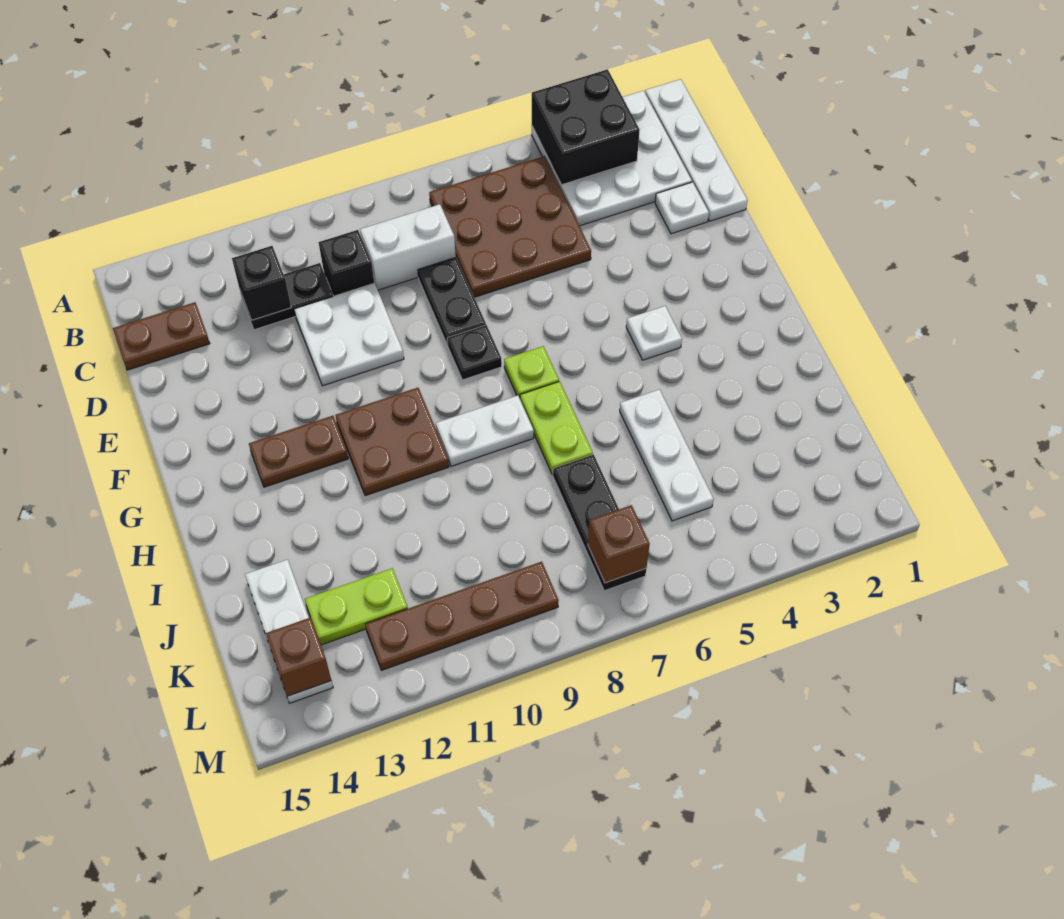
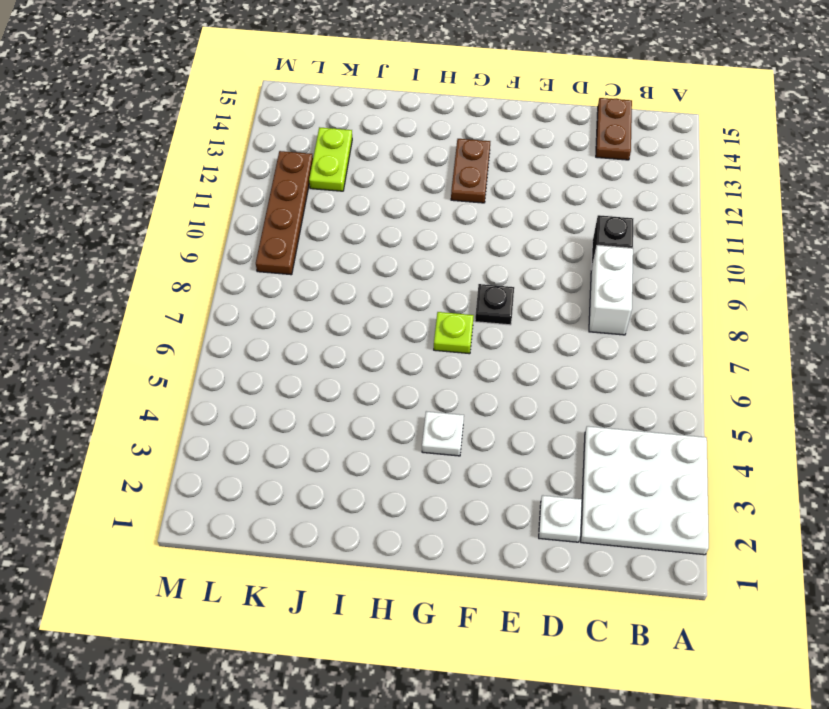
none -> white 1x4 plate [645,79,748,221]
none -> brown 3x3 plate [429,156,591,297]
none -> black 1x2 plate [240,263,333,330]

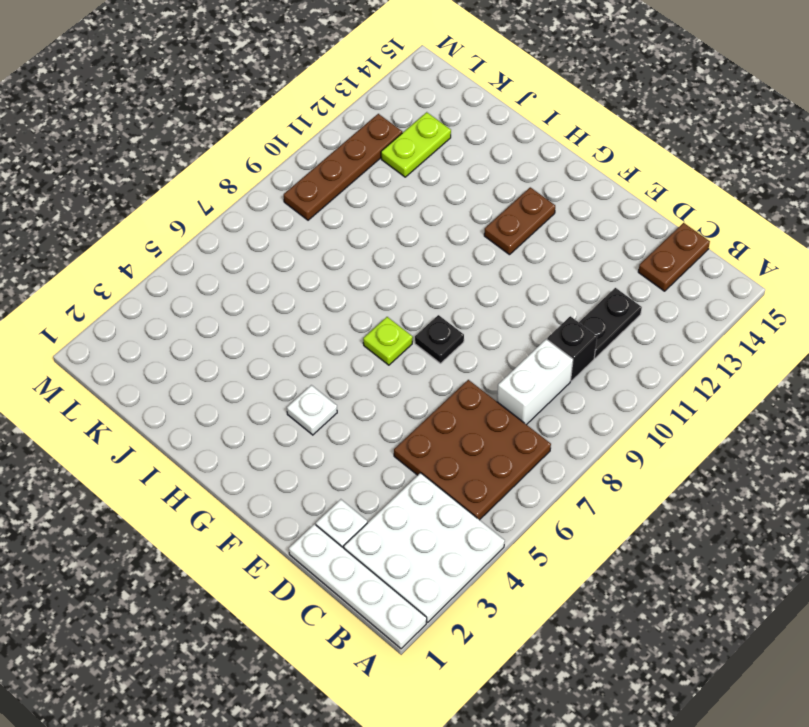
none -> black 1x2 plate [418,258,486,345]
none -> white 2x2 plate [294,283,404,386]
none -> brown 2x2 plate [335,388,449,496]

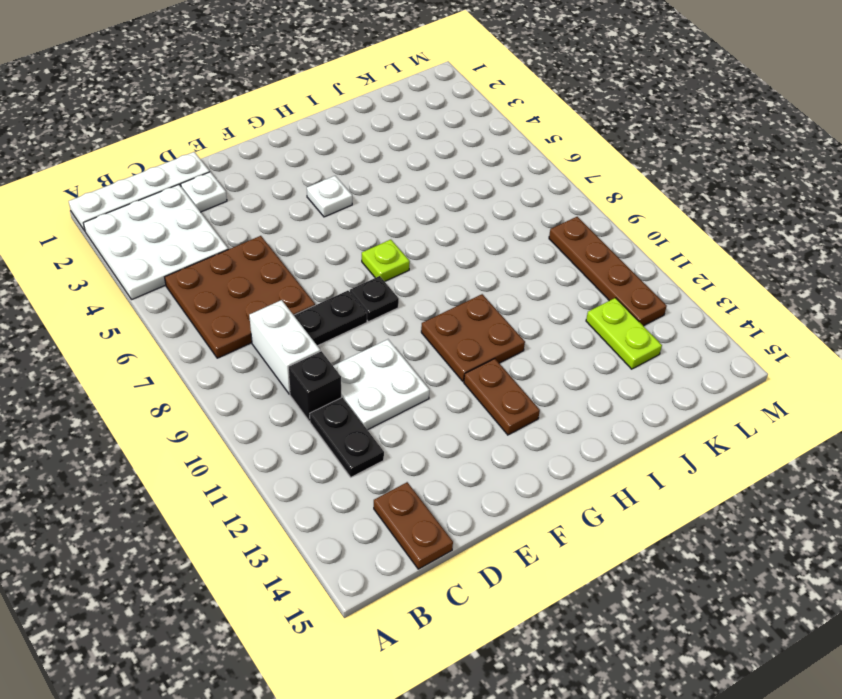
none -> lime 1x2 plate [520,381,593,475]
none -> white 1x2 plate [436,395,534,466]
none -> white 1x3 plate [620,389,714,521]

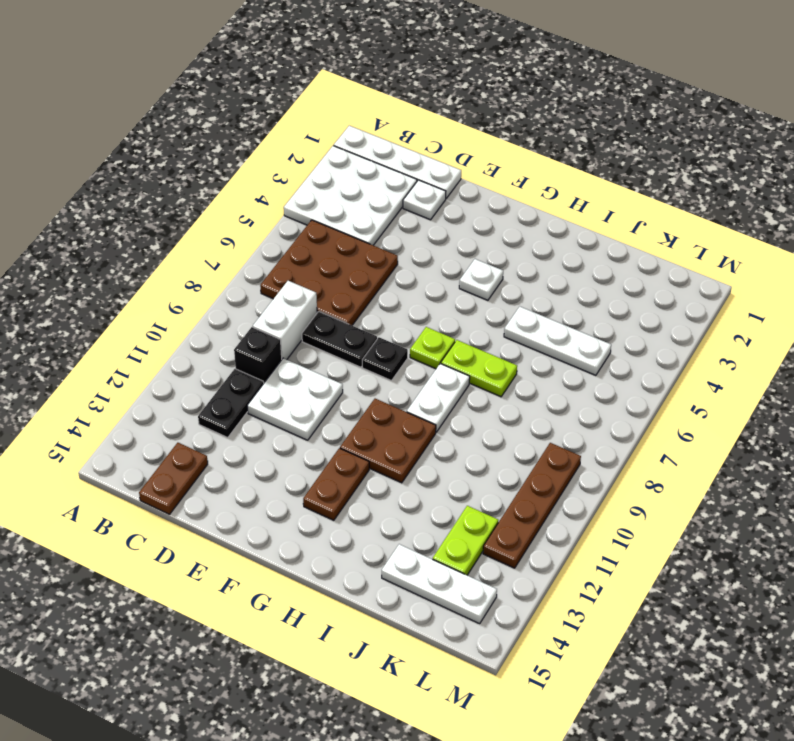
none -> black 1x3 plate [553,455,646,591]
none -> black 2x2 brick [532,69,640,185]
none -> black 1x1 brick [232,246,291,320]

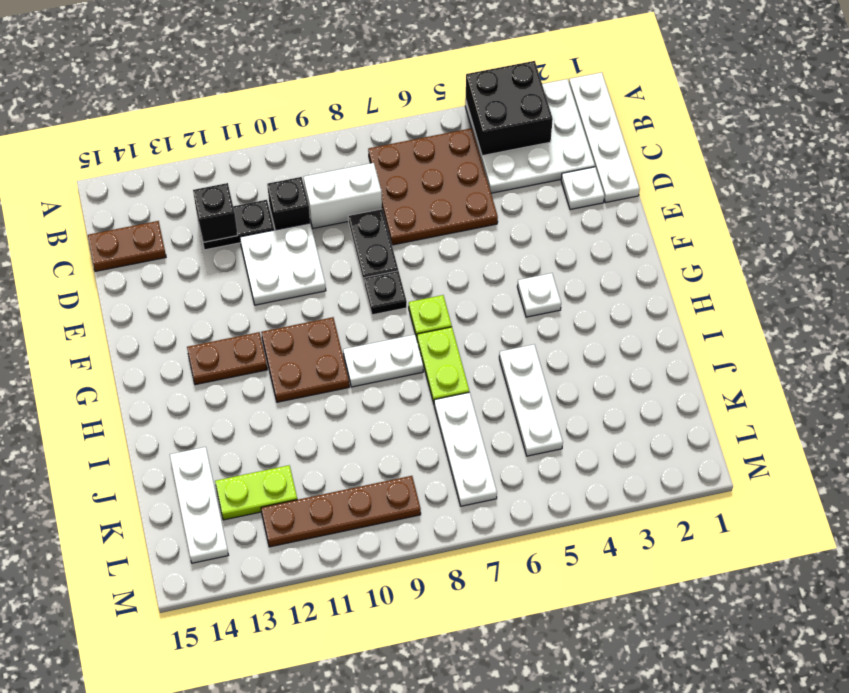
white 1x3 plate [434,392,497,506] -> black 1x3 plate [553,455,646,591]
none -> brown 1x1 brick [588,505,650,583]
none -> brown 1x1 brick [266,617,331,696]

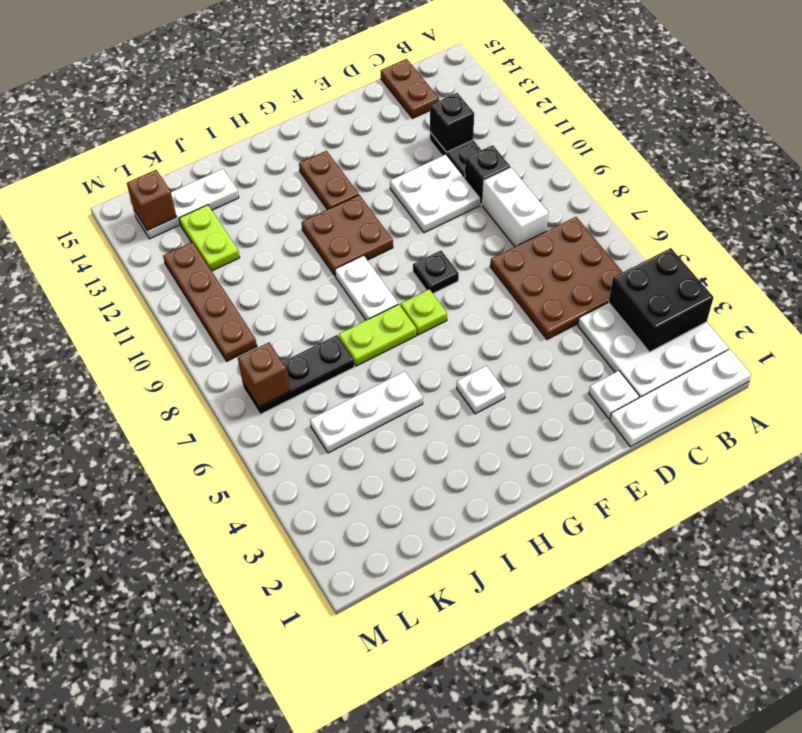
none -> black 1x2 plate [418,258,486,345]

